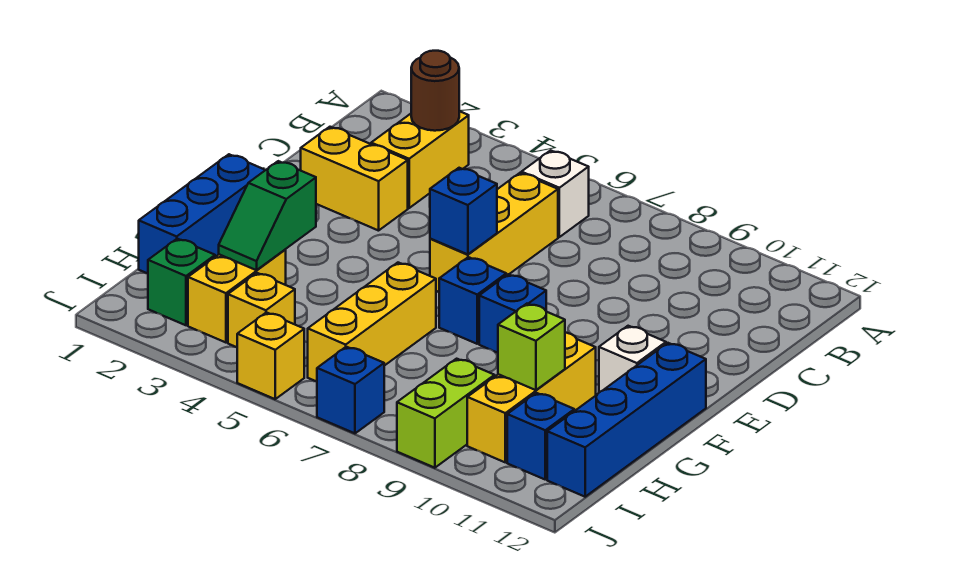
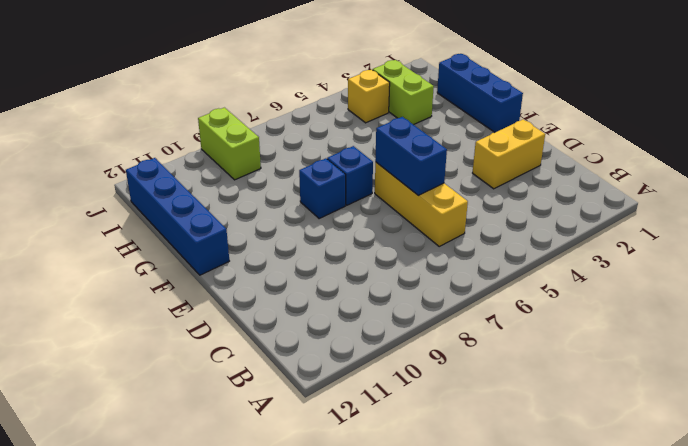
blue 1x2 brick [375,117,447,195] -> blue 1x1 brick [430,168,497,254]
lime 1x2 brick [373,60,434,125] -> yellow 1x2 brick [188,250,286,343]
none -> yellow 1x2 brick [371,111,469,208]
none -> white 1x1 brick [521,150,589,237]
none -> white 1x1 brick [599,326,666,392]

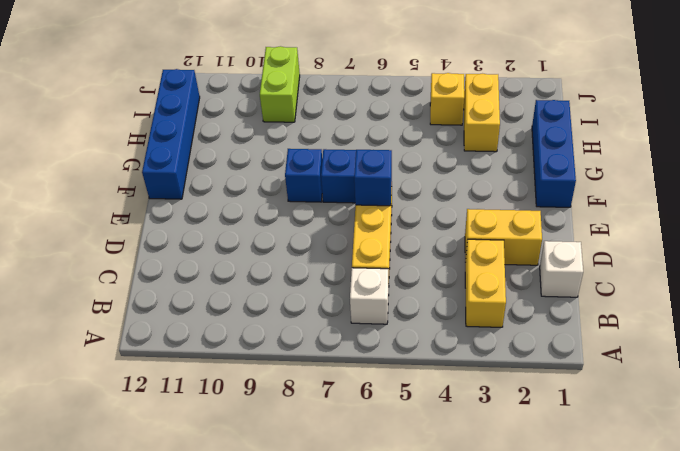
white 1x1 brick [540,241,583,297] -> white 1x1 brick moved to [599,326,666,392]
none -> yellow 1x3 brick [308,263,436,382]
none -> yellow 1x3 brick [467,333,596,462]
none -> green 1x1 brick [148,239,215,325]

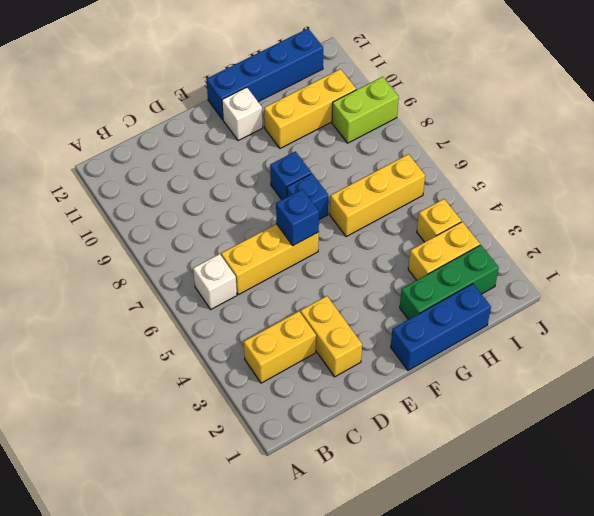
green 1x3 brick [400,245,499,320] -> green 1x1 brick [148,239,215,325]
none -> blue 1x1 brick [507,393,574,479]
none -> yellow 1x1 brick [237,312,304,399]
none -> blue 1x1 brick [317,347,384,433]

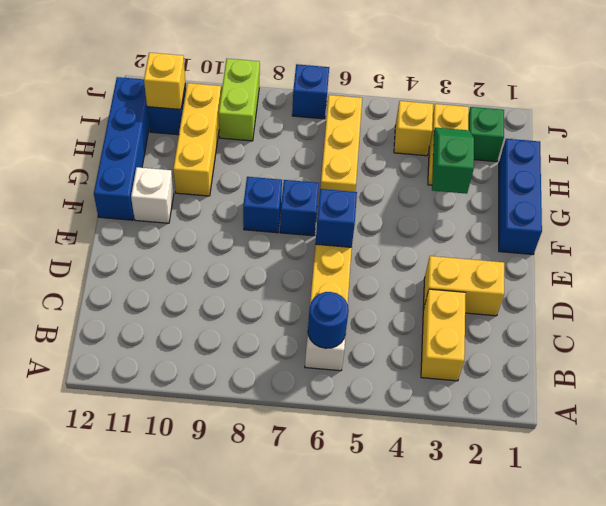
blue 1x1 round brick [308,292,349,348] -> none
yellow 1x1 brick [144,53,185,109] -> yellow 1x1 brick moved to [237,312,304,399]
none -> brown 1x1 round brick [411,51,459,131]
none -> lime 1x1 brick [498,304,565,390]

